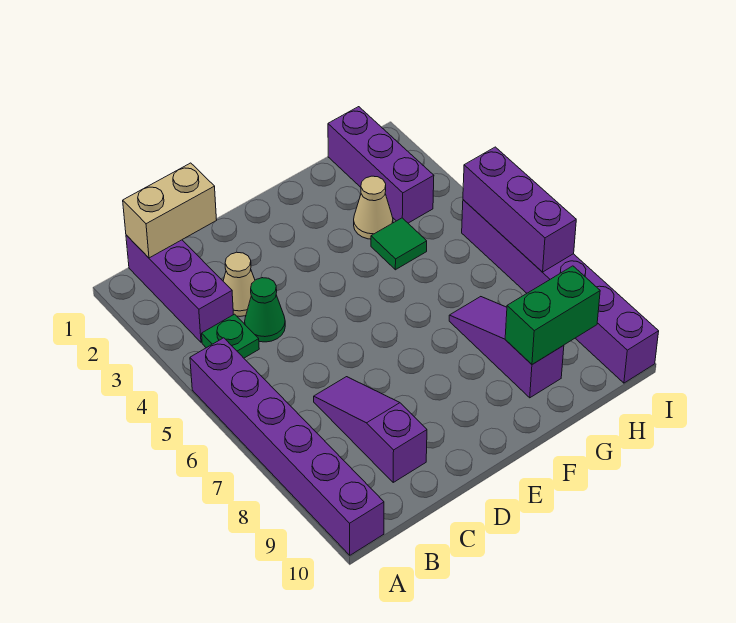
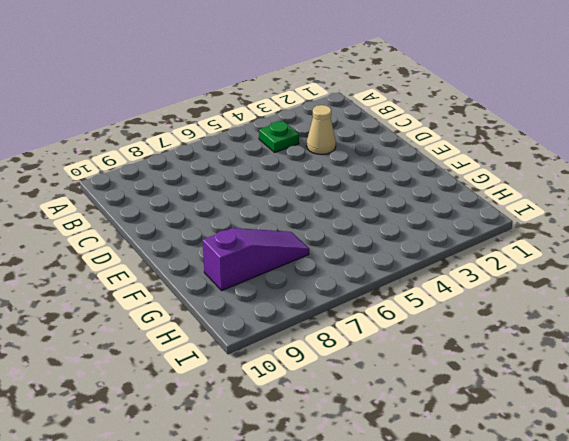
none -> purple 1x6 brick [190,338,384,555]
none -> purple 1x3 brick [126,235,233,342]
none -> green 1x1 cone [245,278,285,342]

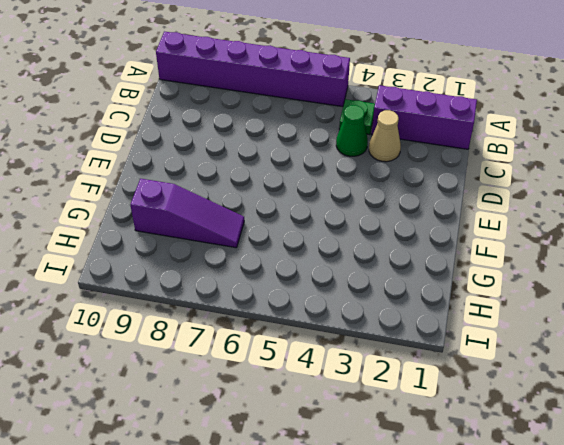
none -> purple 1x3 slope [314,377,427,482]
none -> tan 1x1 cone [354,176,393,239]
none -> green 1x1 tile [371,218,427,270]

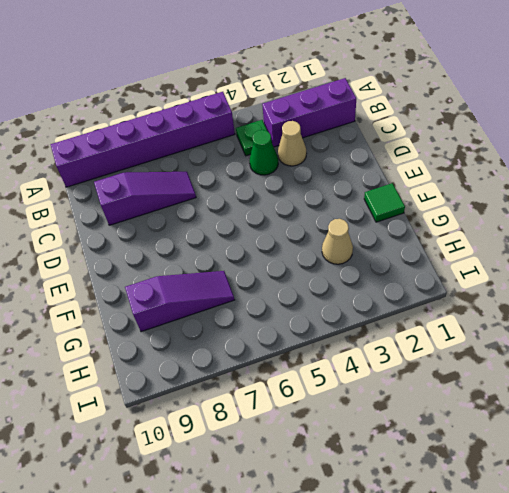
green 1x1 tile [364,183,405,222] -> green 1x1 tile moved to [371,218,427,270]
none -> purple 1x3 brick [328,107,434,223]
none -> purple 1x6 brick [462,200,659,383]
none -> tan 1x2 brick [123,163,217,258]

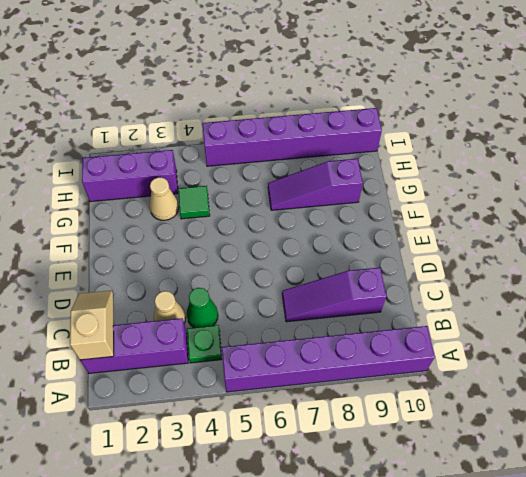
tan 1x2 slope [70,291,114,360] -> tan 1x2 brick [123,163,217,258]
none -> green 1x2 brick [505,266,600,365]
none -> purple 1x3 brick [463,147,576,272]

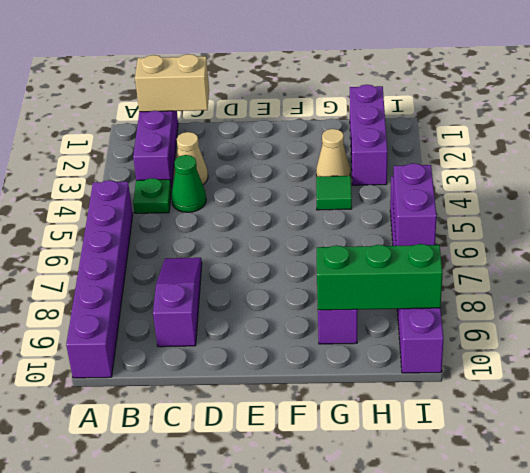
green 1x3 brick [317,244,443,310] -> green 1x2 brick [505,266,600,365]
purple 1x2 brick [393,163,437,246] -> purple 1x3 brick [463,147,576,272]

